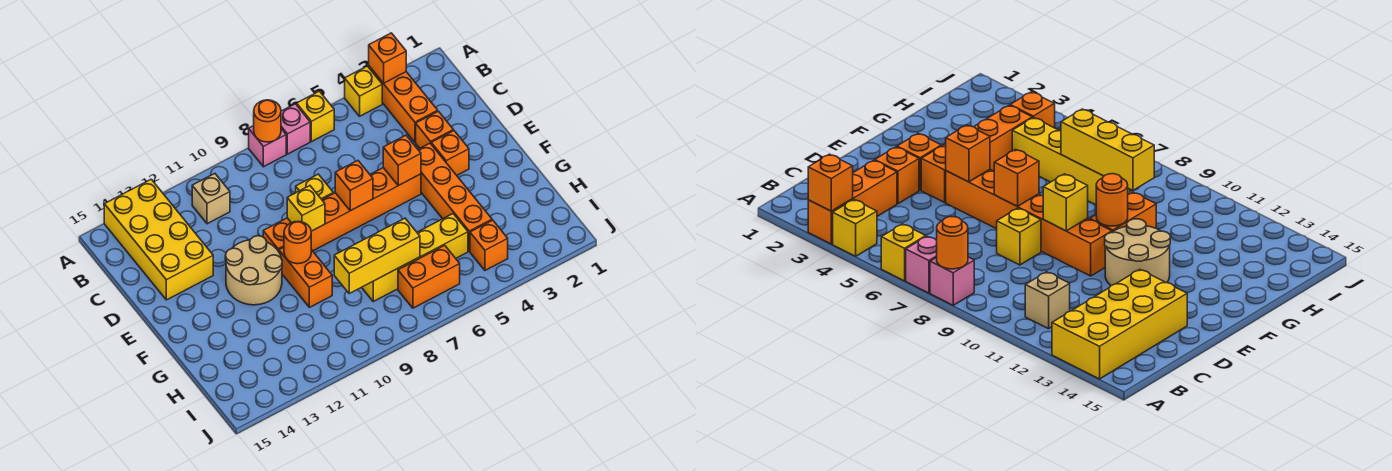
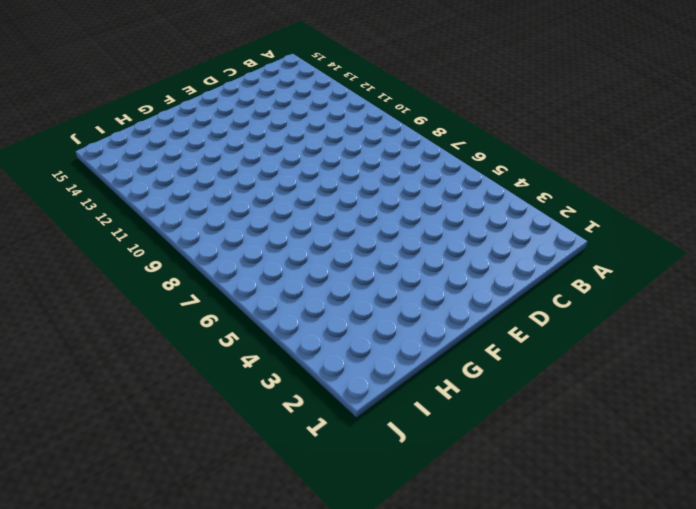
none -> orange 1x3 brick [369,66,438,142]
none -> yellow 1x1 brick [345,66,382,116]
none -> yellow 1x1 brick [297,91,334,142]

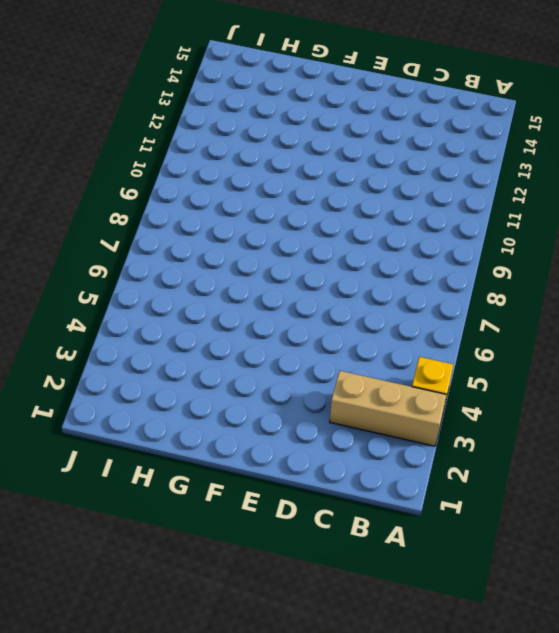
tan 1x3 brick [330,371,446,446] -> orange 1x3 brick [369,66,438,142]
none -> yellow 1x1 brick [297,91,334,142]
none -> pink 1x1 brick [281,104,310,154]
none -> pink 1x1 brick [249,126,286,167]

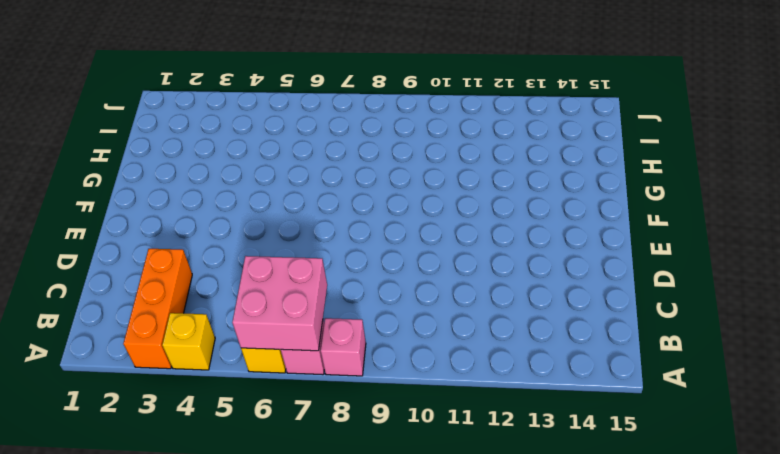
pink 2x2 brick [232,256,327,351] -> none
none -> yellow 2x4 brick [104,179,213,300]
none -> tan 1x1 brick [192,174,230,224]
none -> orange 1x1 brick [416,111,453,148]

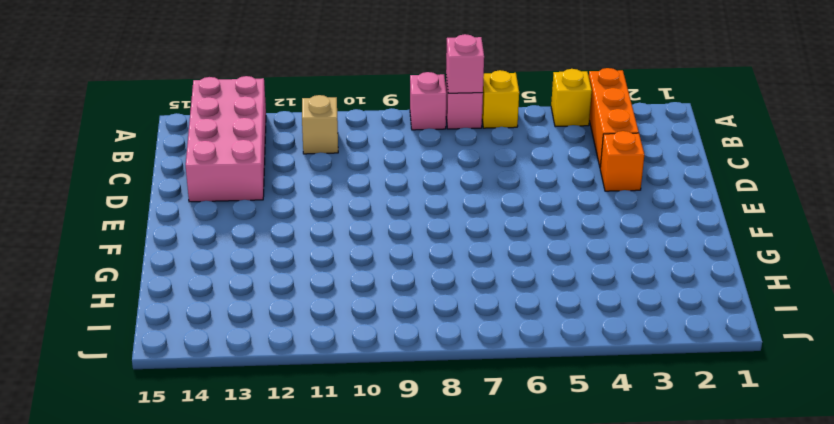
pink 1x1 brick [446,34,484,93] -> none
pink 2x4 brick [186,76,266,202] -> yellow 2x4 brick [104,179,213,300]
none -> yellow 1x1 brick [296,174,333,199]
none -> orange 1x1 brick [431,131,469,175]
none -> orange 1x4 brick [418,143,492,251]

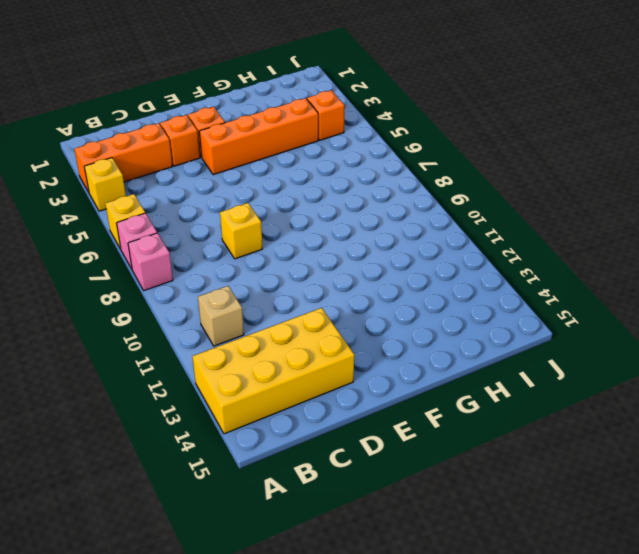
none -> orange 1x6 brick [263,168,421,252]
none -> tan 2x2 round brick [225,236,282,305]
none -> orange 1x2 brick [279,247,332,307]

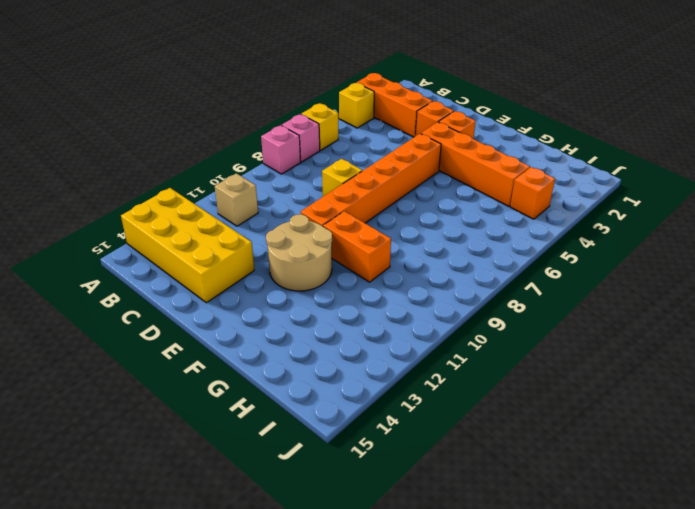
none -> yellow 1x4 brick [362,214,468,301]
none -> orange 1x2 brick [398,245,460,308]
none -> orange 1x1 brick [369,33,406,83]

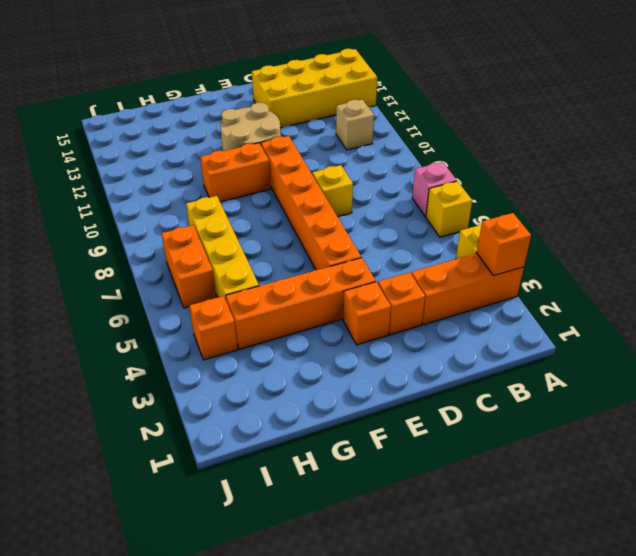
none -> pink 1x1 brick [249,126,286,167]
none -> orange 1x1 round brick [254,100,281,142]
none -> orange 1x1 brick [383,135,421,186]

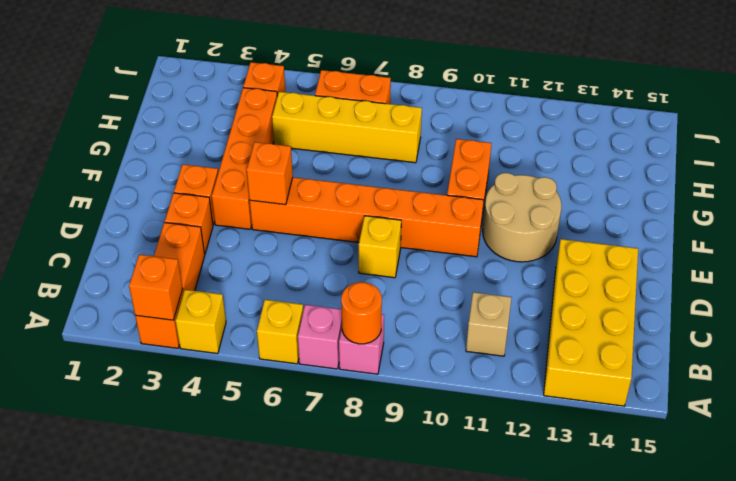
none -> orange 1x1 brick [335,161,373,211]
none -> yellow 1x1 brick [287,186,325,231]
none -> orange 1x1 round brick [284,221,311,264]

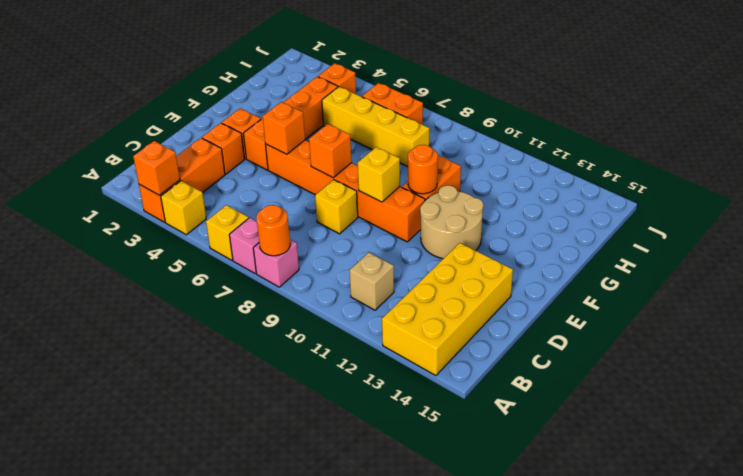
none -> yellow 1x3 brick [334,218,420,293]

